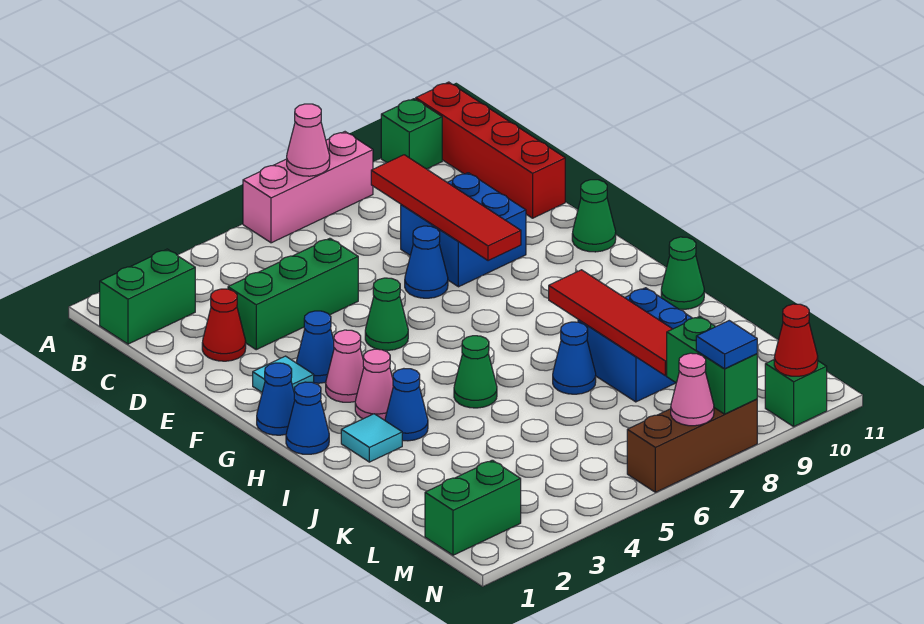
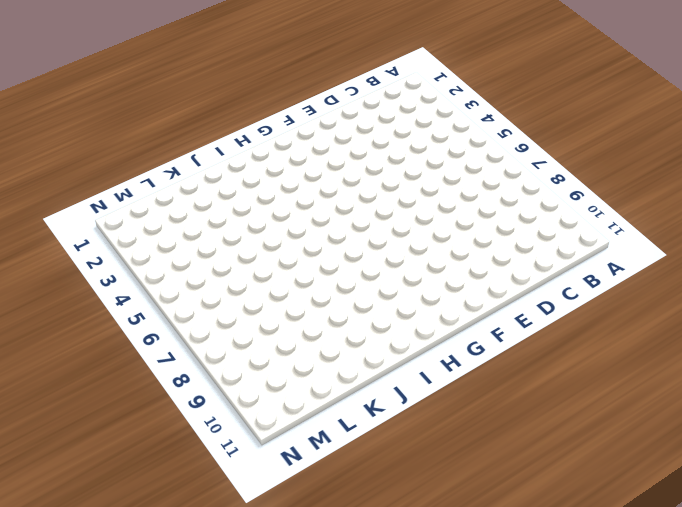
none -> pink 1x3 brick [243,132,373,243]
none -> green 1x1 brick [381,99,442,169]
none -> red 1x4 brick [416,82,565,218]
none -> green 1x2 brick [100,249,195,344]

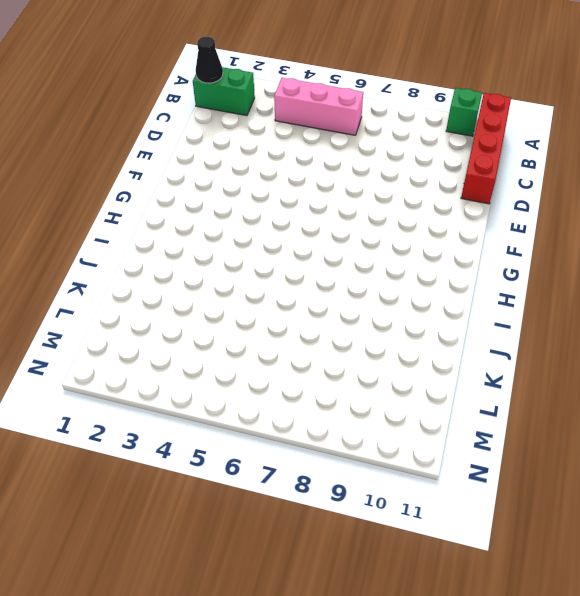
black 1x1 cone [196,37,223,83] -> none
pink 1x3 brick [274,78,363,135] -> pink 1x3 brick moved to [243,132,373,243]
none -> red 1x1 cone [202,289,246,361]
none -> green 1x3 brick [228,238,358,350]
none -> blue 2x2 brick [401,173,526,287]
none -> blue 1x1 cone [405,226,448,298]

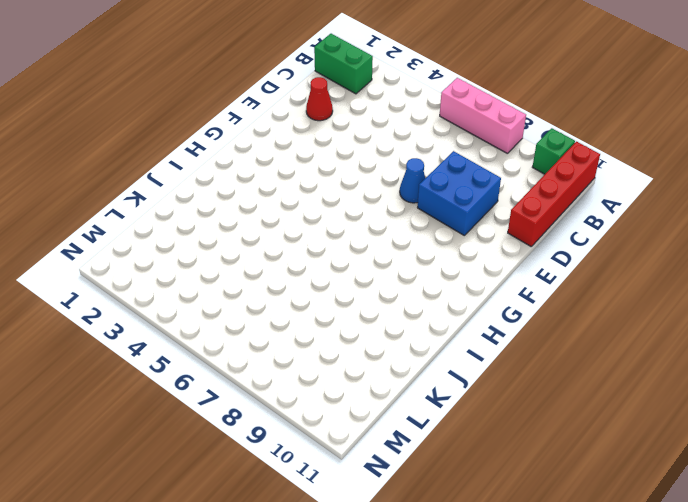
none -> green 1x3 brick [228,238,358,350]
none -> cyan 1x1 tile [253,356,314,392]
none -> blue 1x1 cone [296,311,334,383]
none -> green 1x1 cone [365,278,408,350]

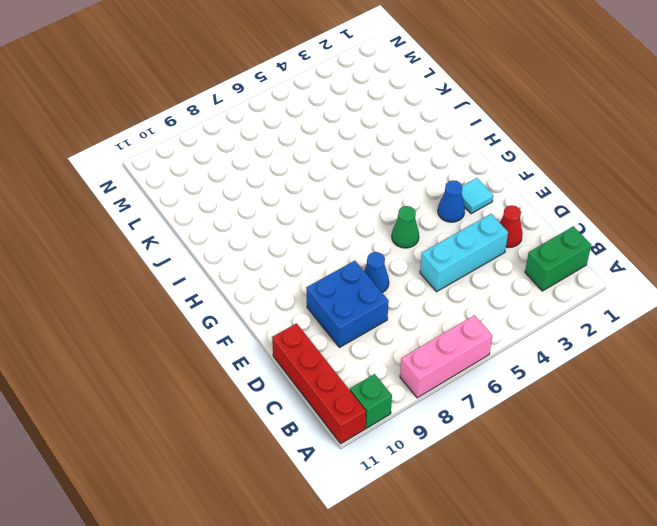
cyan 1x3 brick [420,214,508,292] -> green 1x3 brick [228,238,358,350]
none -> green 1x1 cone [572,180,616,252]
none -> blue 1x1 cone [257,363,295,435]
none -> pink 1x1 cone [326,330,364,402]
none -> blue 1x1 cone [286,382,329,454]

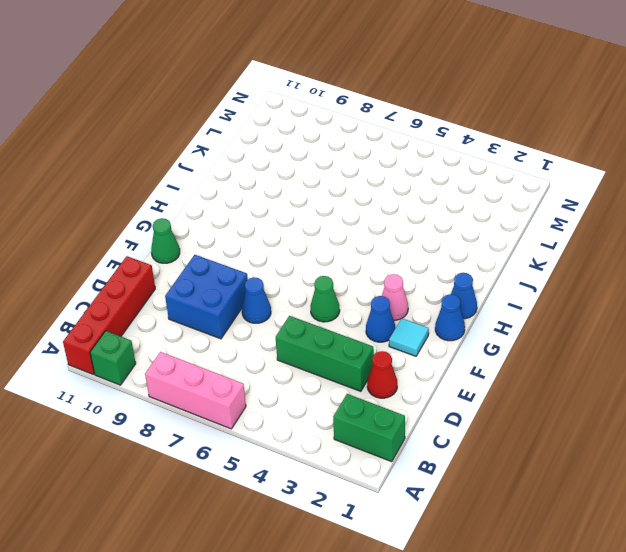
none -> pink 1x1 cone [355,349,393,420]
none -> cyan 1x1 tile [341,414,402,462]
none -> blue 1x1 cone [385,369,428,441]
none -> green 1x1 cone [454,336,497,408]

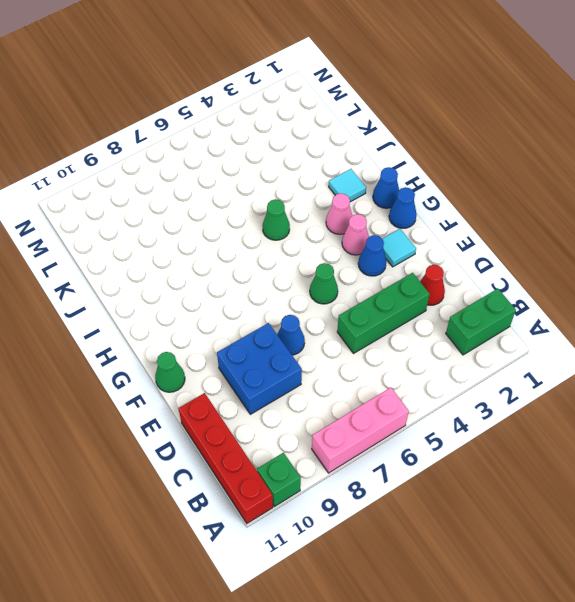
none -> blue 1x1 cone [385,369,428,441]
none -> green 1x1 cone [661,237,704,309]
none -> blue 1x1 cone [553,322,596,394]
none -> blue 2x2 brick [578,288,692,402]

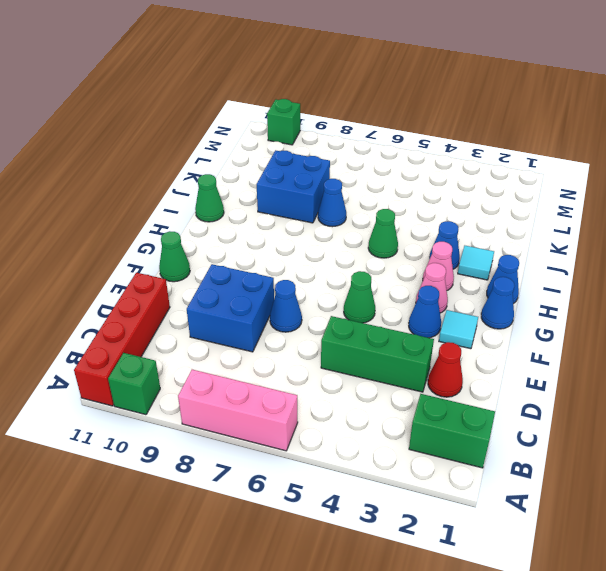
none -> green 1x2 brick [425,460,521,555]
none -> brown 1x3 brick [627,399,757,492]
none -> pink 1x1 cone [287,104,330,176]
none -> red 1x4 tile [371,155,521,261]

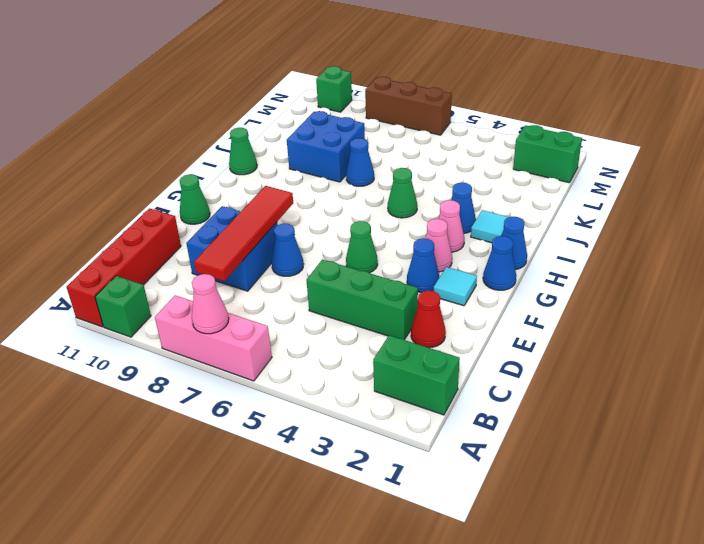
none -> red 1x4 tile [549,270,672,376]
none -> green 1x2 brick [667,316,757,414]
none -> pink 1x1 cone [671,353,714,426]
none -> red 1x1 cone [774,304,818,376]

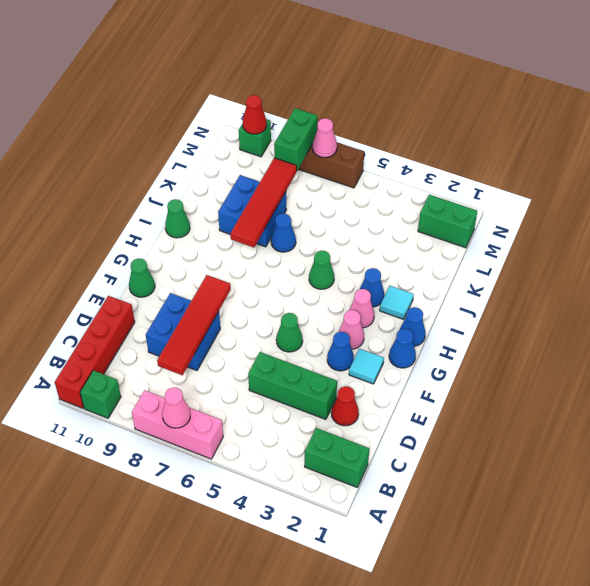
none -> blue 1x1 cone [405,226,448,298]
none -> blue 1x1 tile [696,321,757,369]

